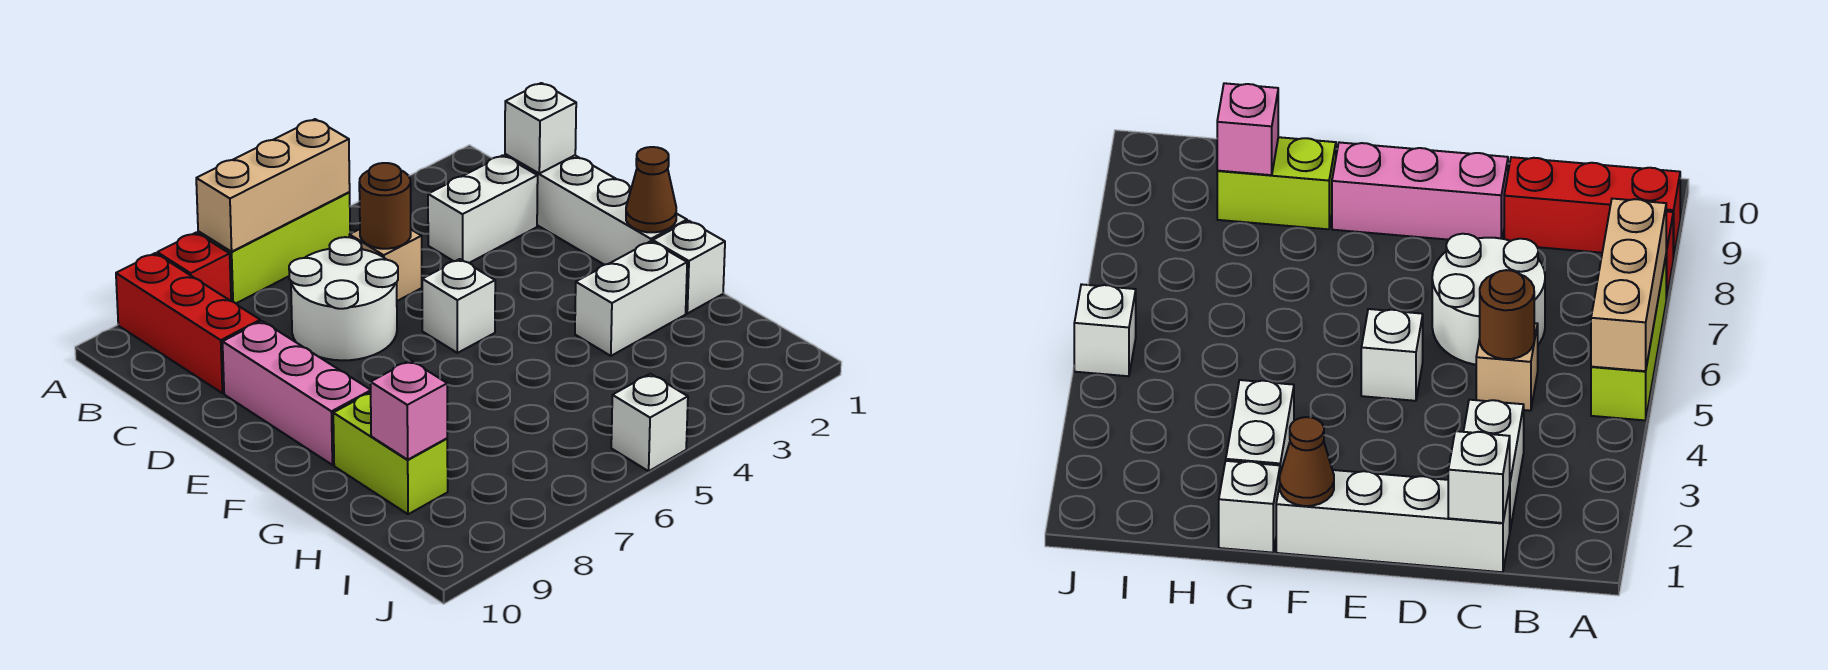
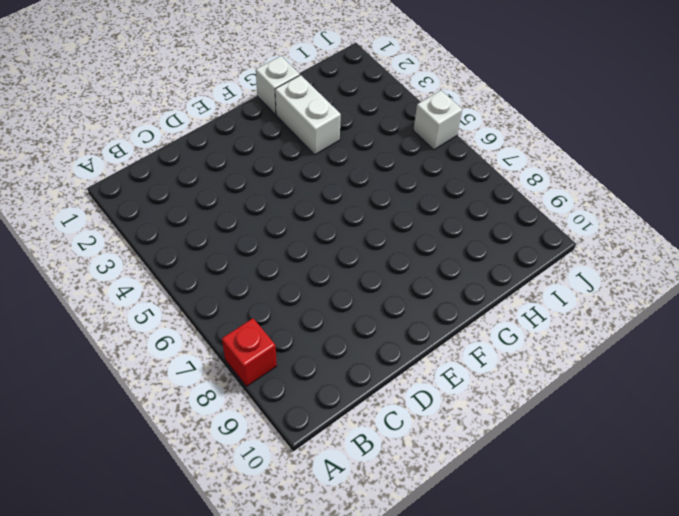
none -> lime 1x3 brick [198,192,350,303]
none -> red 1x3 brick [116,253,260,393]
none -> white 1x4 brick [505,154,687,265]

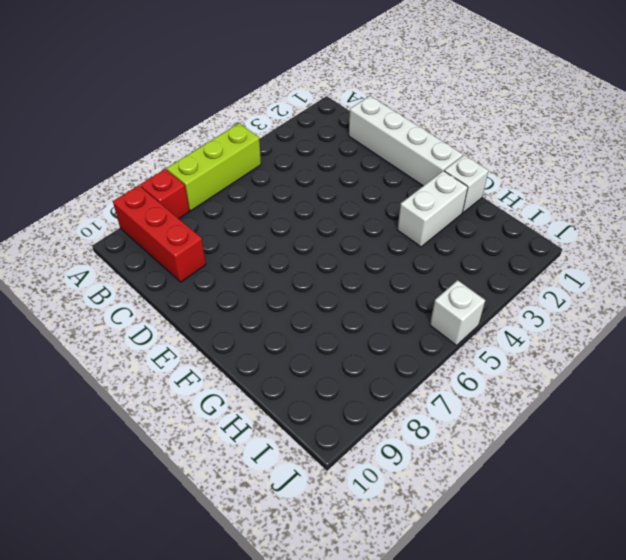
none -> white 1x2 brick [428,155,538,263]
none -> tan 1x1 brick [349,229,422,301]
none -> white 2x2 round brick [289,237,398,360]

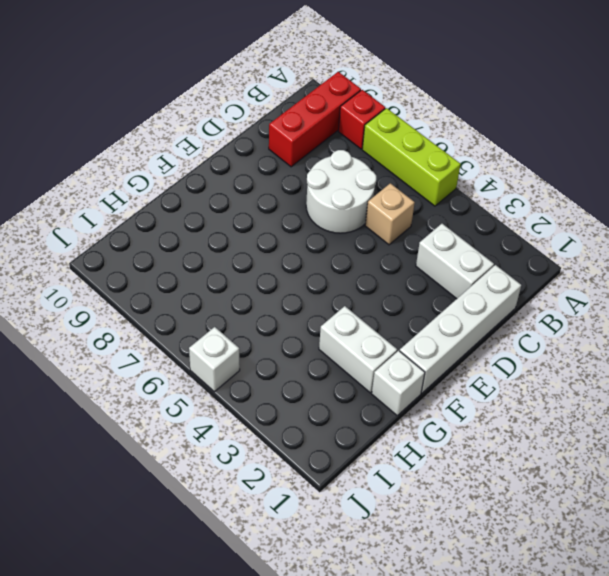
none -> pink 1x3 brick [223,321,371,465]
none -> white 1x1 brick [422,259,495,353]
none -> lime 1x2 brick [333,393,448,514]

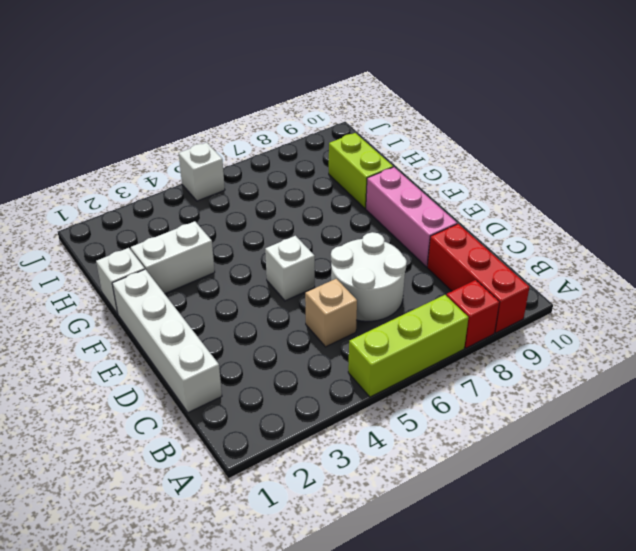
none -> white 1x2 brick [428,155,538,263]
none -> tan 1x3 brick [196,119,350,252]
none -> white 1x1 brick [505,83,576,174]

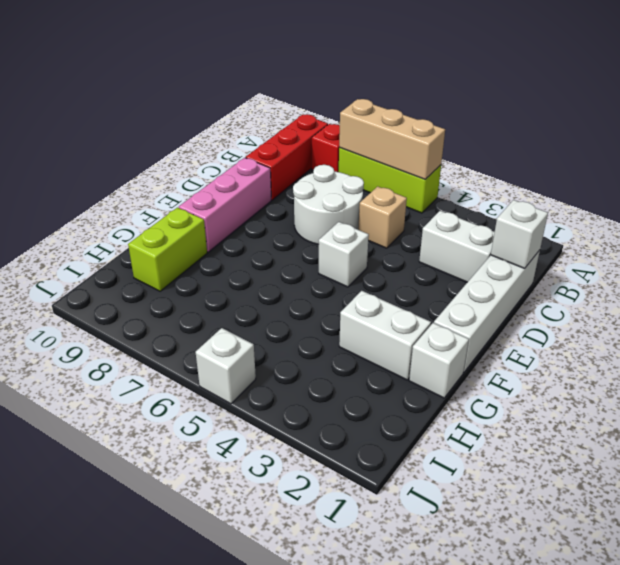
none -> brown 1x1 round brick [359,163,411,249]
none -> brown 1x1 cone [626,147,676,232]
none -> pink 1x1 brick [371,360,447,460]

